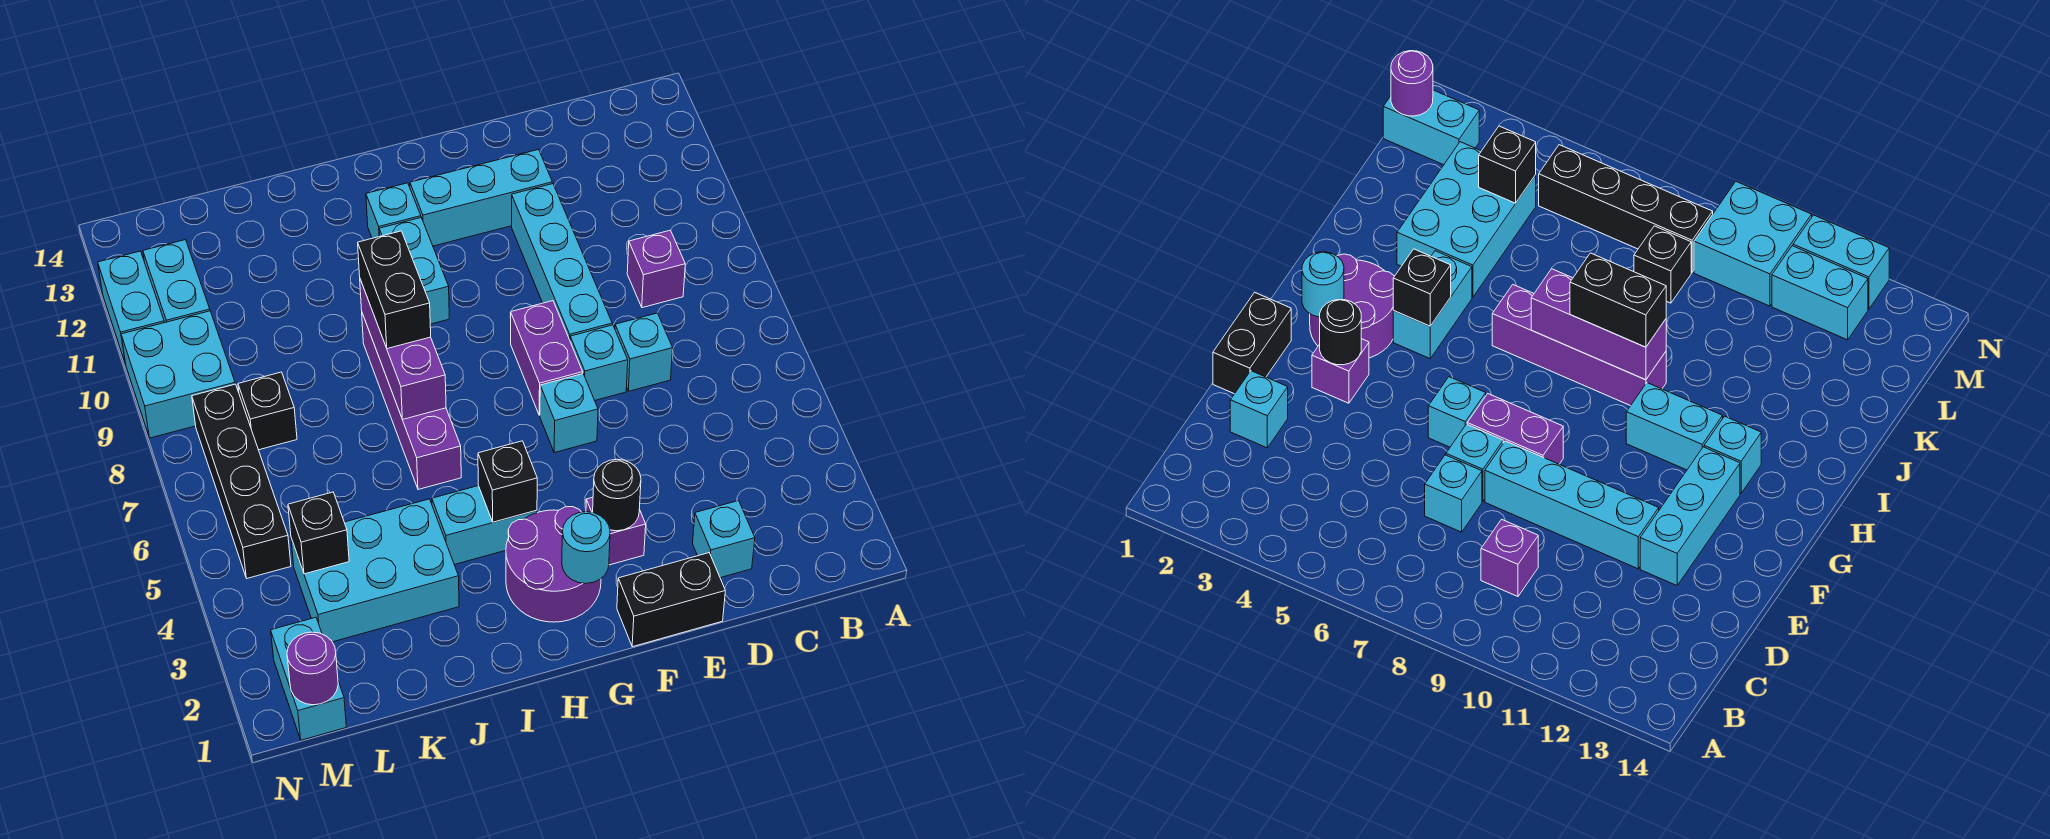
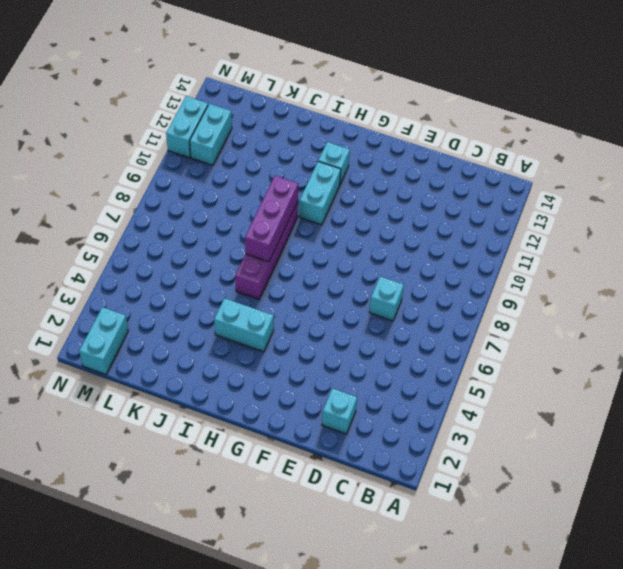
none -> purple 1x1 brick [627,230,685,308]
none -> black 1x2 brick [617,553,725,647]
none -> cyan 1x1 brick [570,325,628,400]

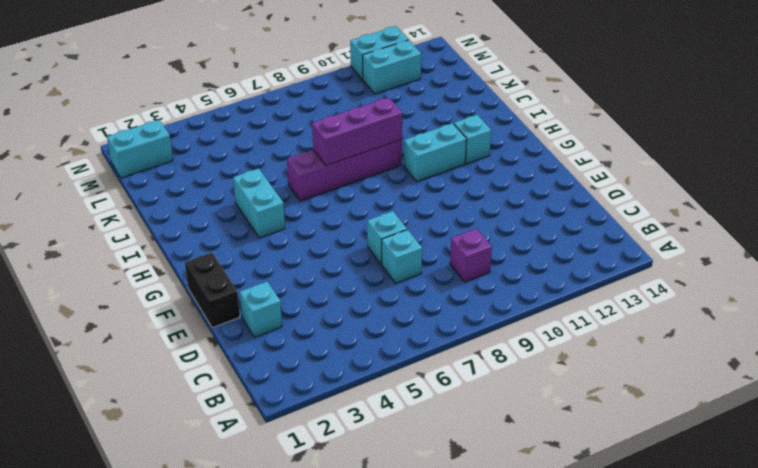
none -> cyan 1x4 brick [512,184,612,340]
none -> cyan 1x3 brick [410,150,552,246]
none -> purple 1x1 brick [586,497,646,565]

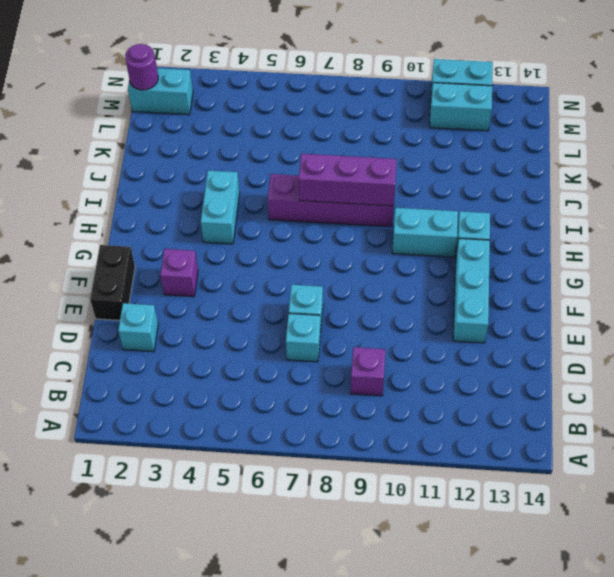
none -> cyan 1x4 brick [512,184,612,340]
none -> cyan 1x1 brick [540,374,598,453]
none -> purple 1x2 brick [511,301,583,415]

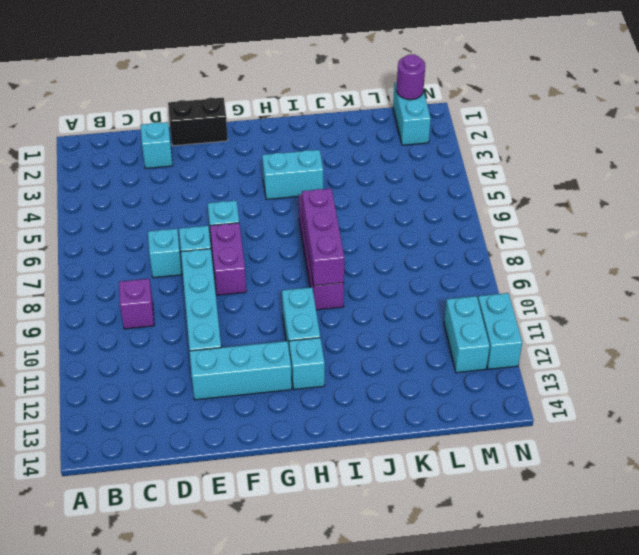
none -> purple 1x1 brick [586,497,646,565]
none -> purple 2x2 round brick [506,507,601,622]
none -> cyan 2x3 brick [291,499,459,642]

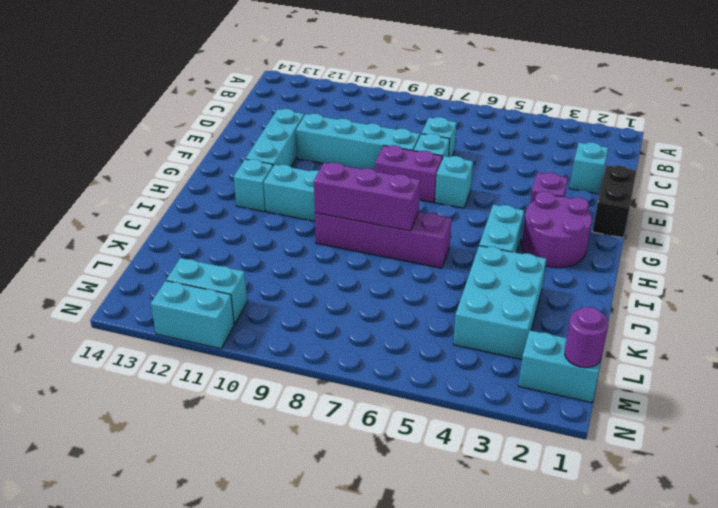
none -> purple 1x1 brick [627,230,685,308]
none -> black 1x1 brick [238,372,297,450]
none -> black 1x4 brick [192,384,291,578]

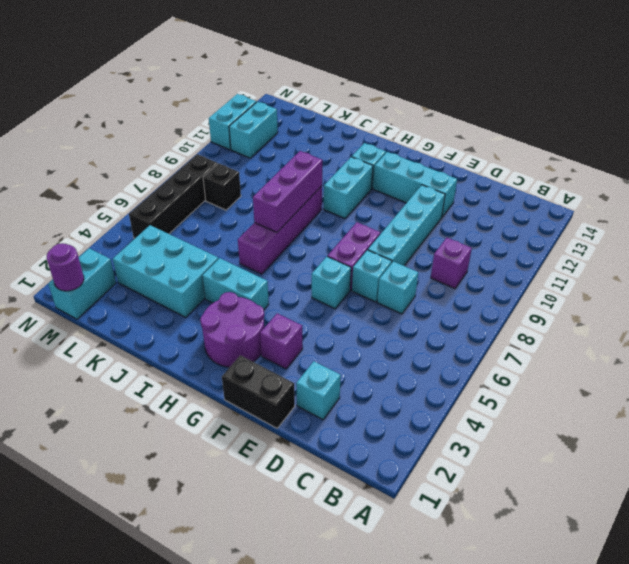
none -> cyan 2x2 brick [121,311,235,438]
none -> black 1x1 round brick [593,459,641,531]
none -> cyan 1x1 round brick [562,512,610,584]

